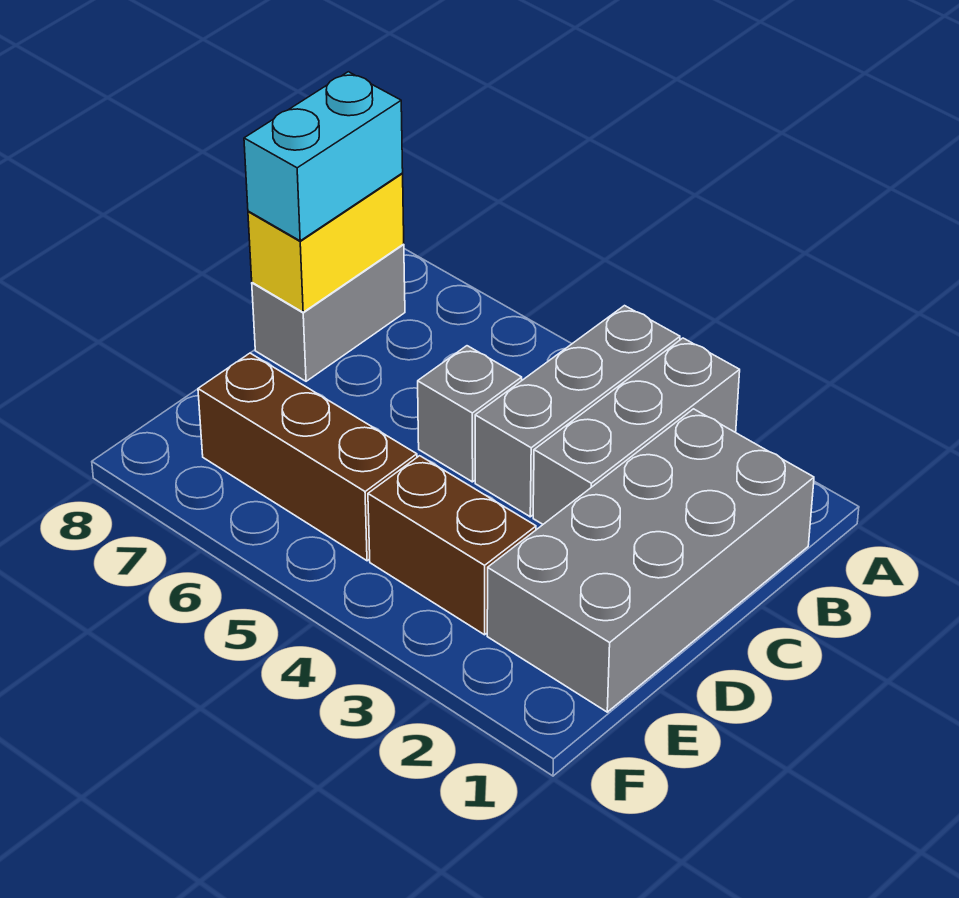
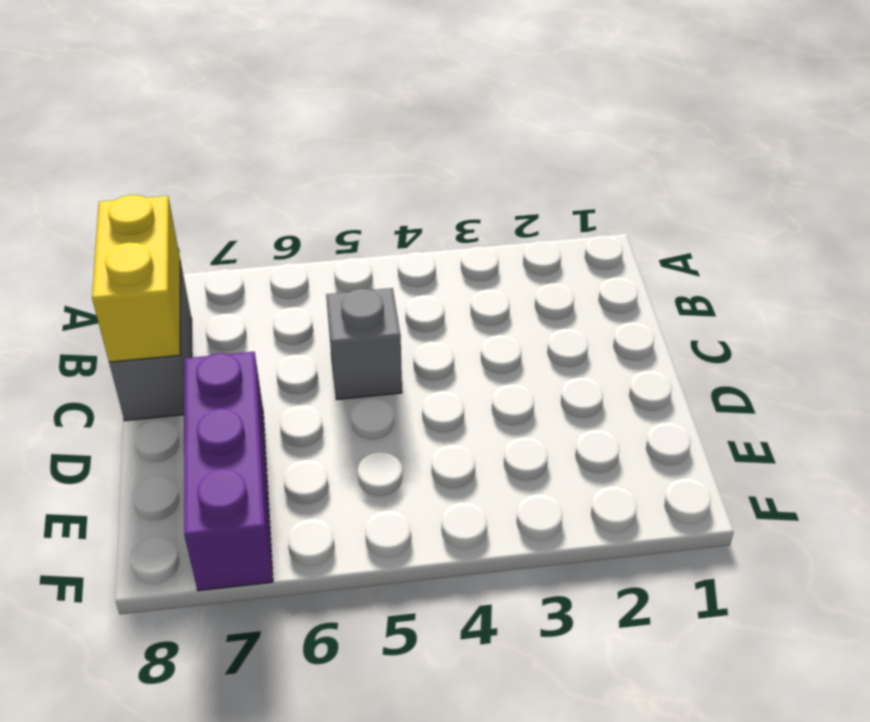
purple 1x3 brick [184,352,273,591] -> brown 1x3 brick [198,353,417,561]
none -> grey 1x3 brick [533,338,740,524]
none -> grey 1x3 brick [475,306,680,517]

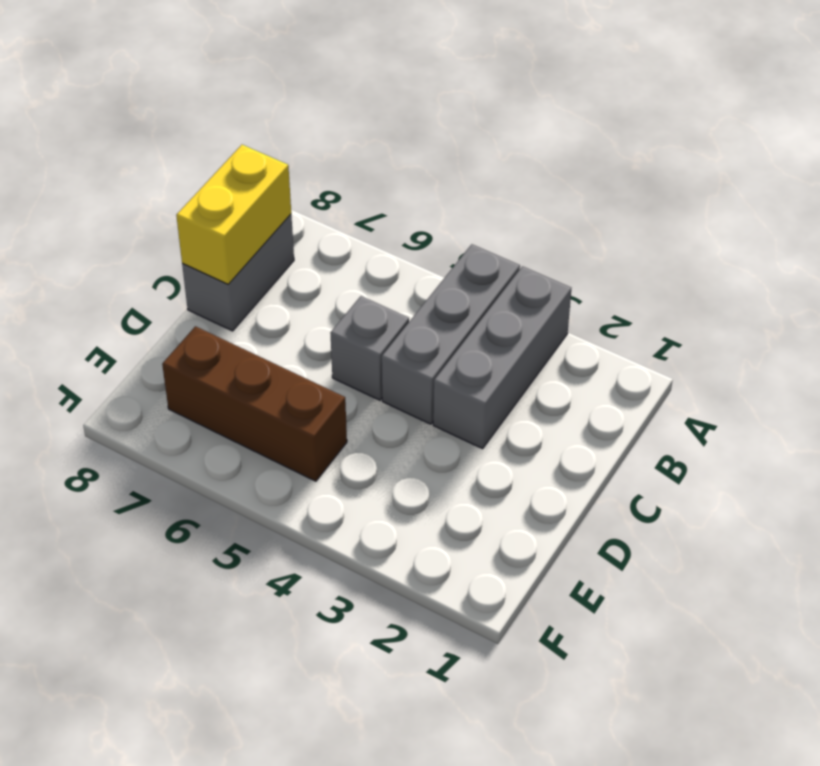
none -> grey 2x4 brick [487,409,814,712]
none -> brown 1x2 brick [368,456,536,635]

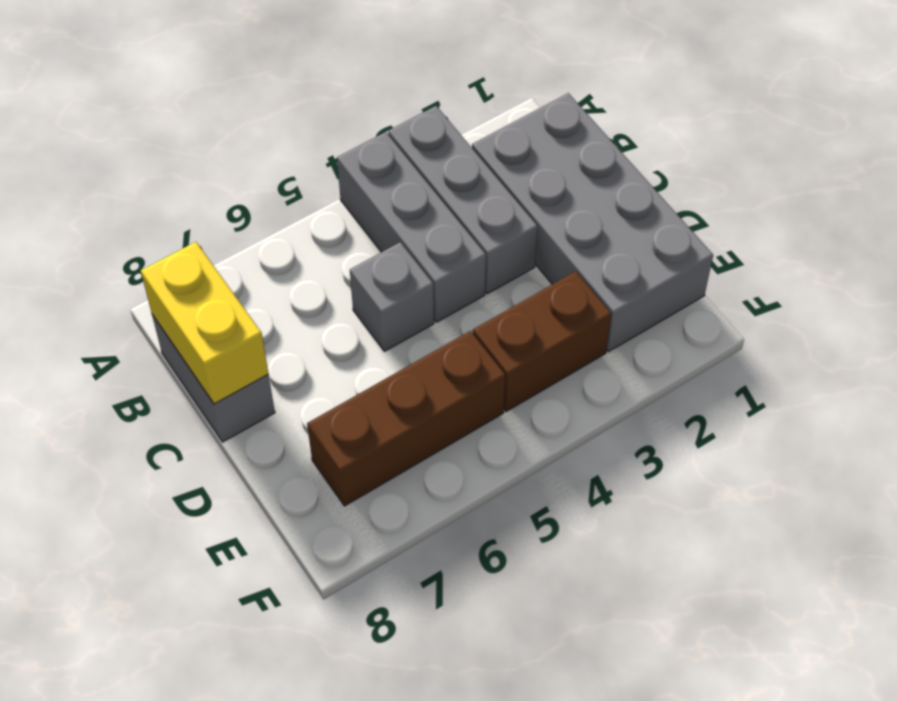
none -> cyan 1x2 brick [244,72,403,241]

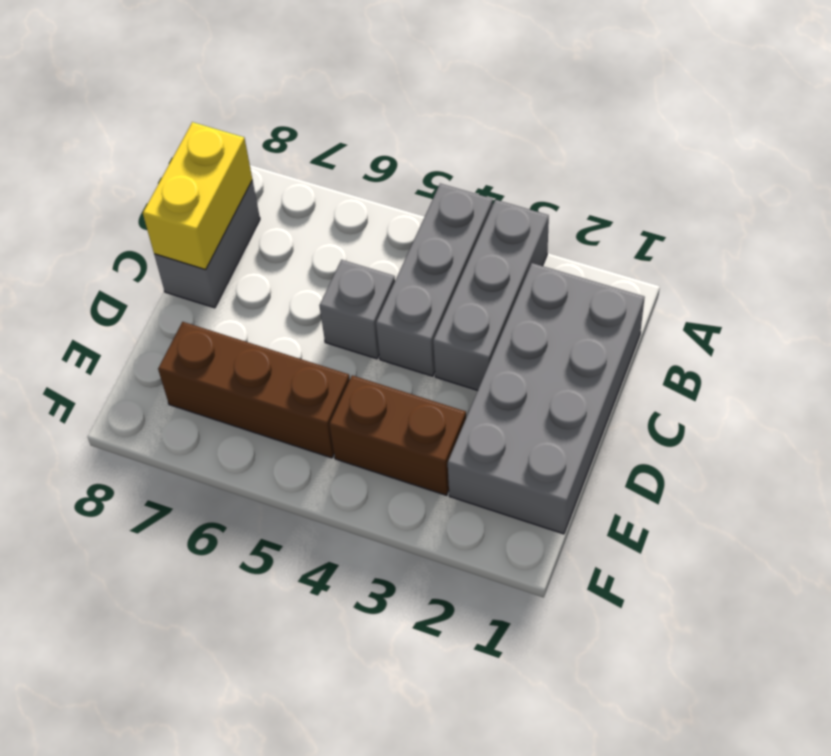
none -> cyan 1x2 brick [244,72,403,241]

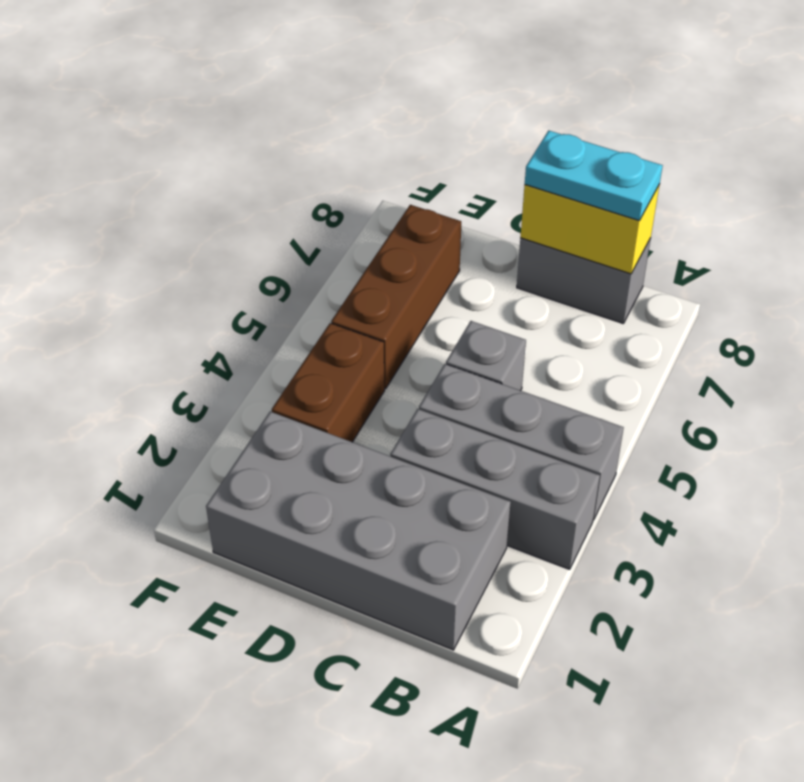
cyan 1x2 plate [525,131,663,221] -> cyan 1x2 brick [244,72,403,241]

